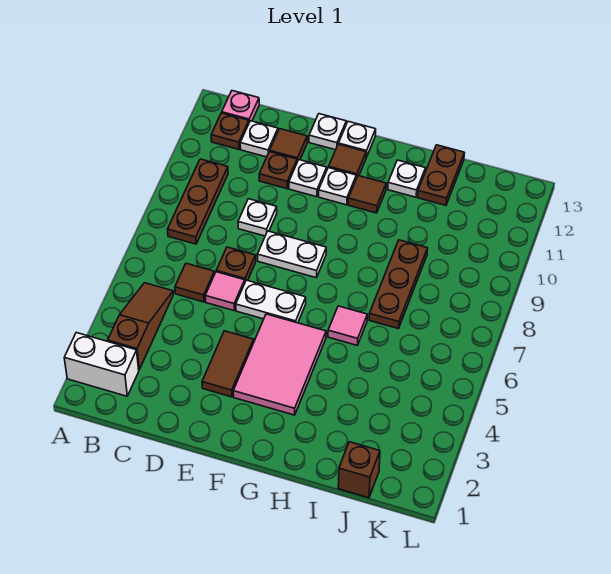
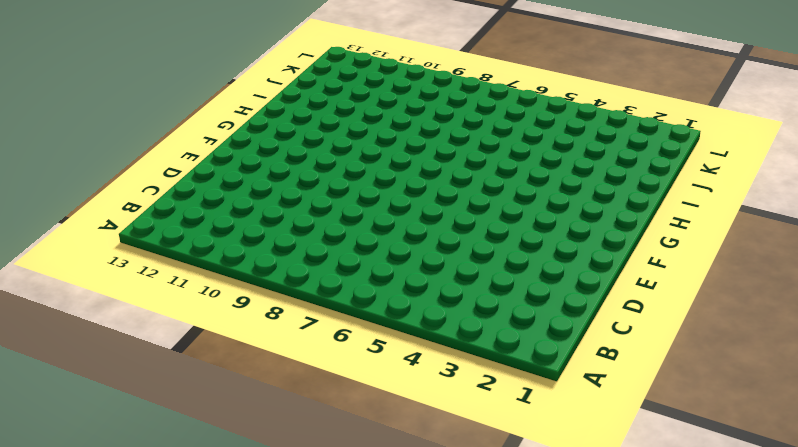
none -> white 1x2 brick [64,333,139,396]
none -> brown 1x3 slope [108,283,173,369]
none -> brown 1x3 plate [167,159,228,244]

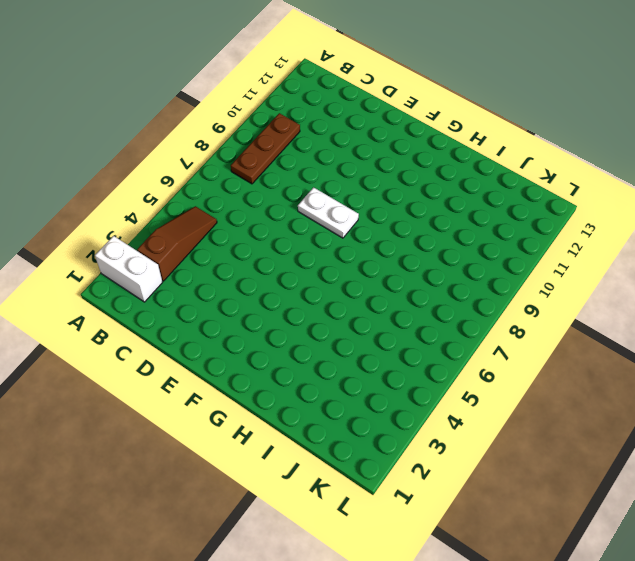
none -> brown 1x1 plate [211,113,249,149]
none -> pink 1x1 plate [222,91,259,122]
none -> brown 1x1 tile [175,263,215,302]

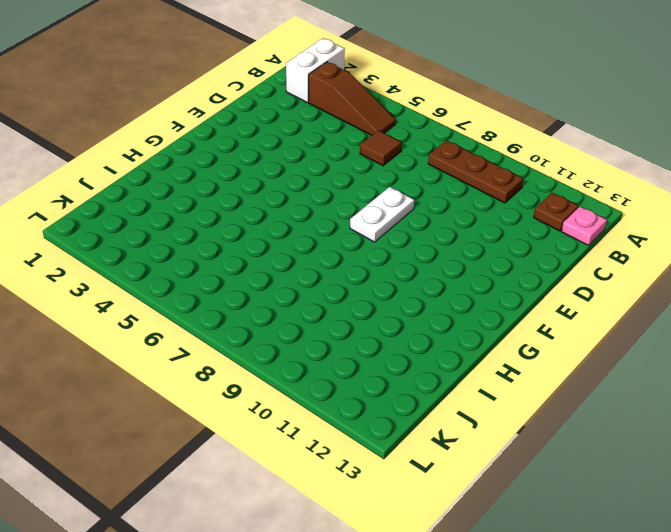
none -> white 1x1 plate [240,121,278,157]
none -> pink 1x1 tile [205,272,245,311]
none -> brown 1x1 plate [216,247,256,281]

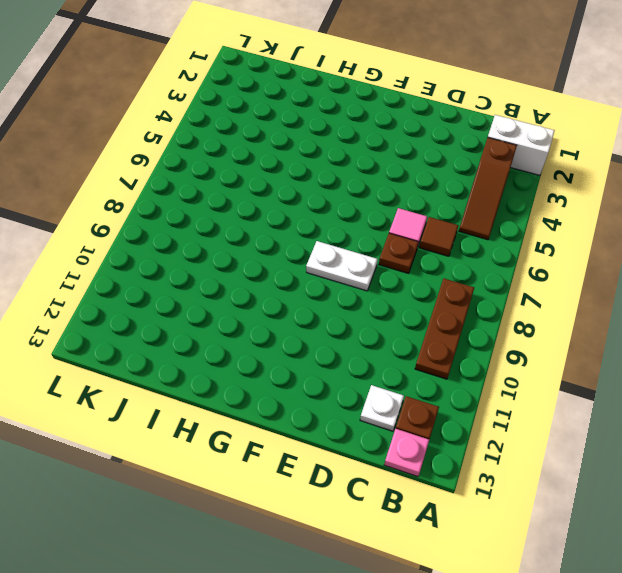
none -> white 1x1 plate [238,199,277,236]
none -> brown 1x1 plate [259,152,297,189]
none -> brown 1x1 tile [270,129,307,162]

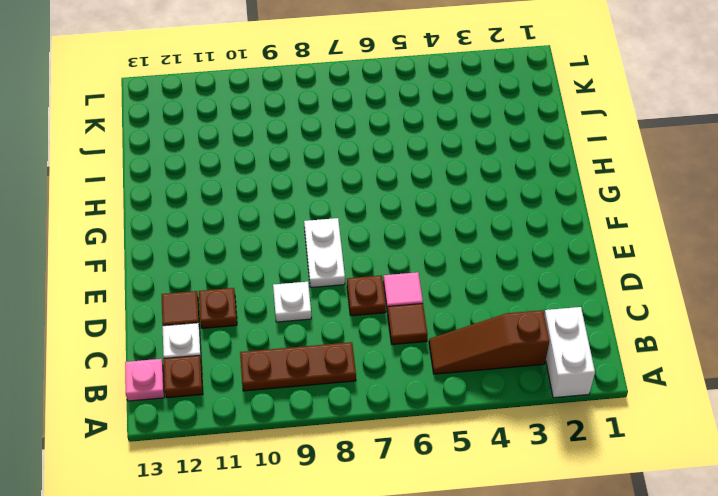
none -> brown 1x2 tile [202,331,254,397]
none -> white 1x2 plate [236,280,306,323]
none -> white 1x1 plate [289,160,327,197]

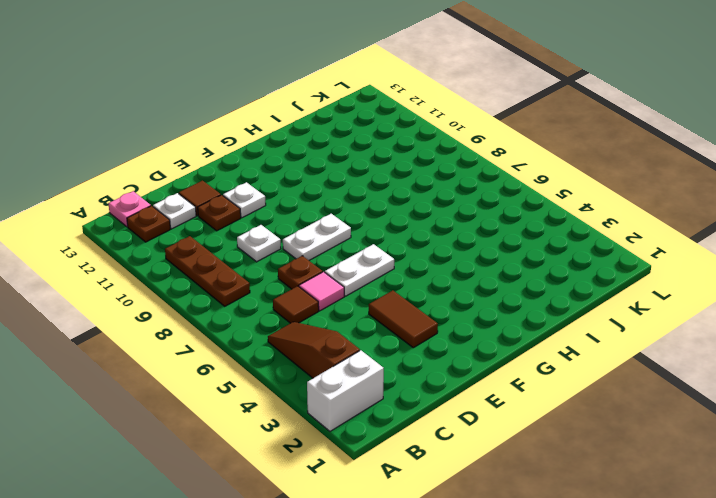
none -> white 1x1 plate [309,114,346,150]
none -> pink 2x3 tile [233,314,326,415]
none -> white 1x1 plate [319,167,356,205]

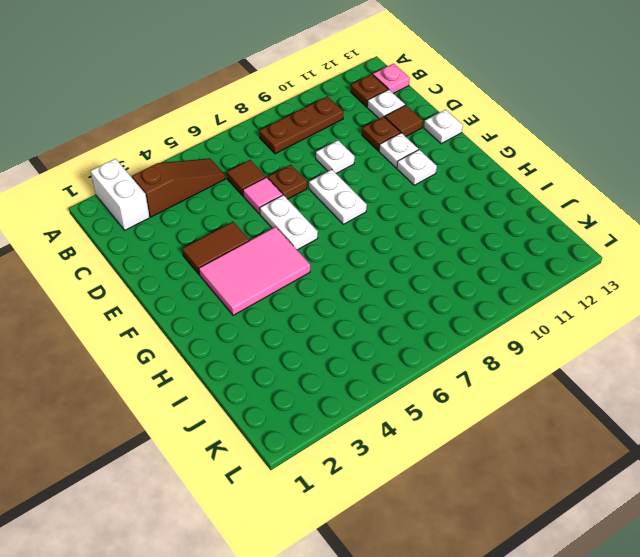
none -> brown 1x1 tile [329,144,366,178]
none -> white 1x1 plate [338,121,376,157]
none -> brown 1x1 tile [348,176,386,213]

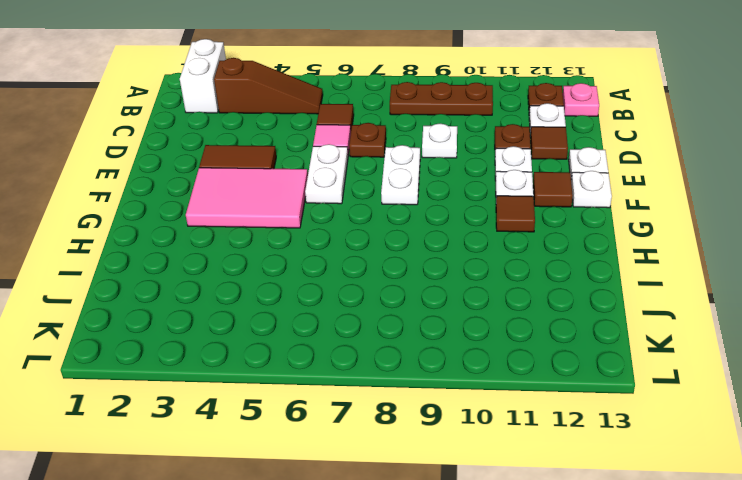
none -> pink 1x1 tile [328,306,367,345]
none -> white 1x1 plate [388,160,426,197]
none -> brown 1x3 plate [369,240,428,329]

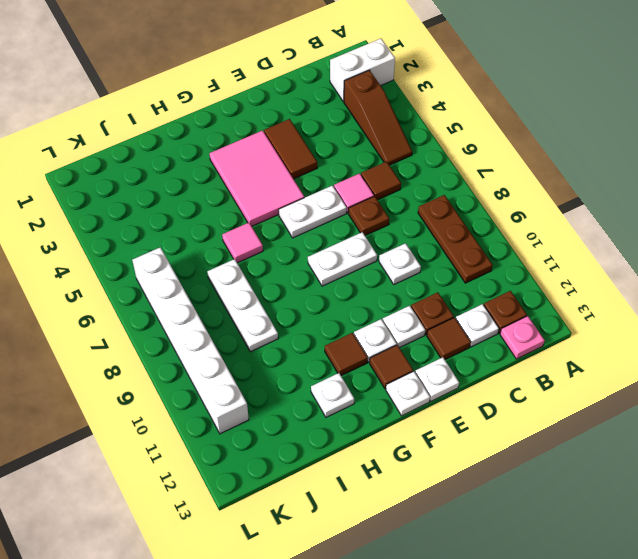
white 1x3 plate [207,259,278,352] -> brown 1x3 plate [369,240,428,329]
white 1x6 brick [132,247,249,434] -> none
none -> brown 1x2 plate [418,145,464,205]
none -> brown 1x1 brick [338,442,380,498]

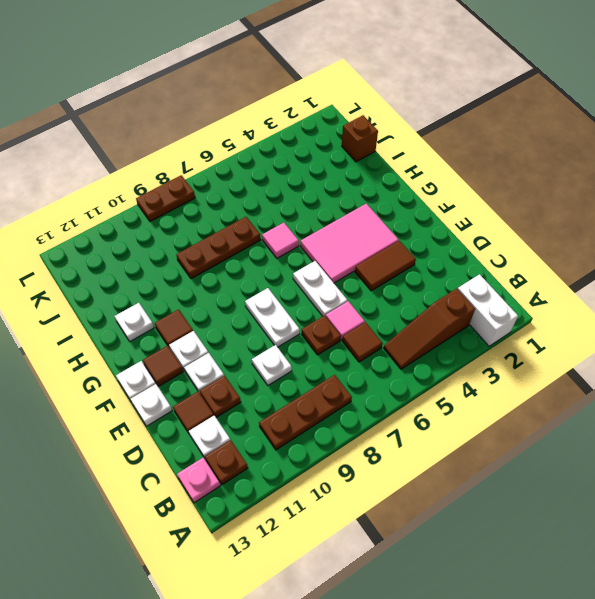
brown 1x2 plate [136,175,195,221] -> brown 1x2 plate moved to [418,145,464,205]

